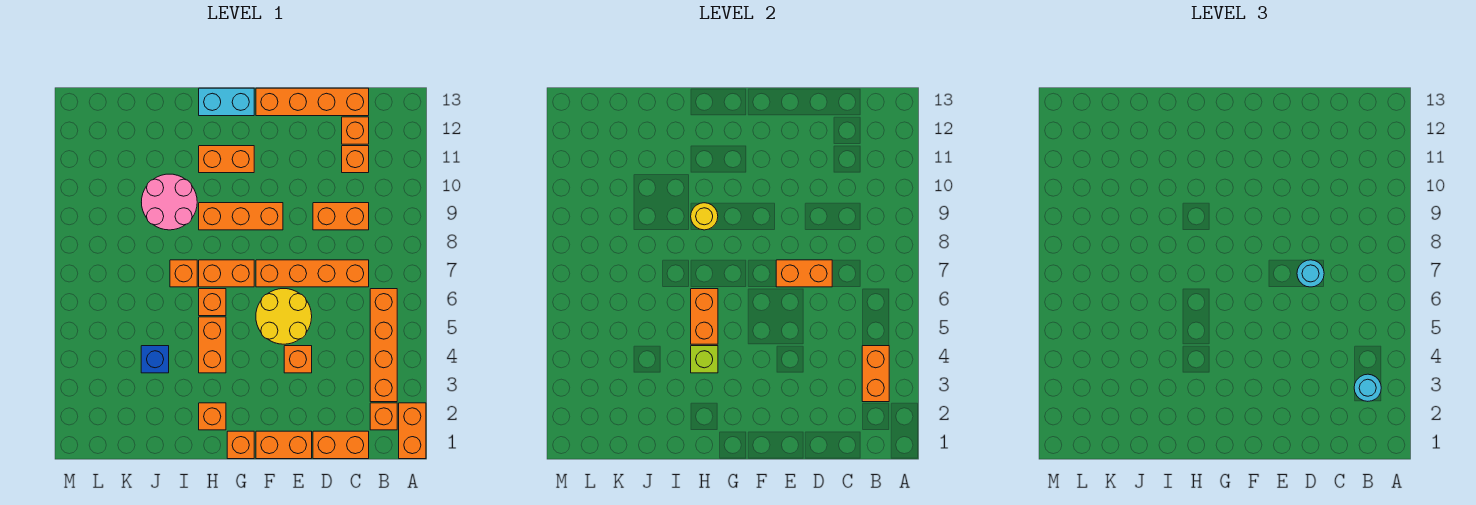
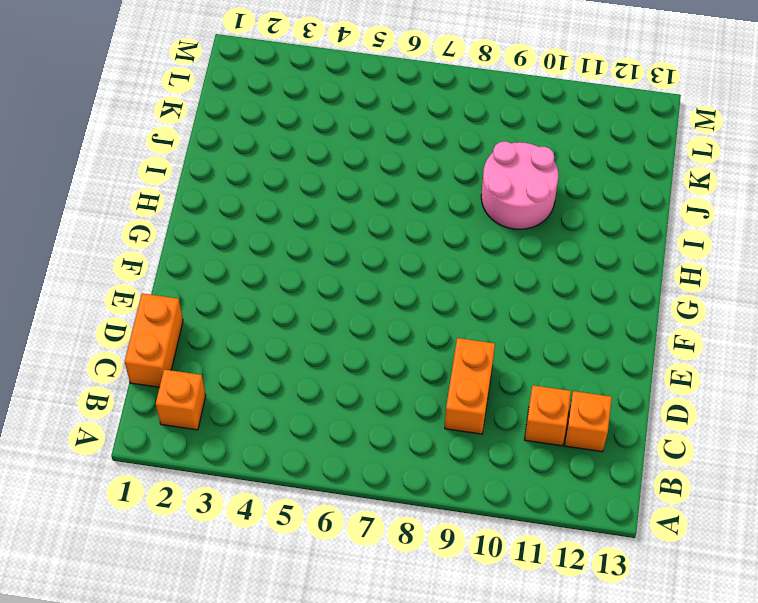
none -> orange 1x2 brick [399,403,426,459]
none -> orange 1x4 brick [370,289,397,402]
none -> orange 1x4 brick [256,260,369,287]
none -> orange 1x4 brick [256,88,369,116]

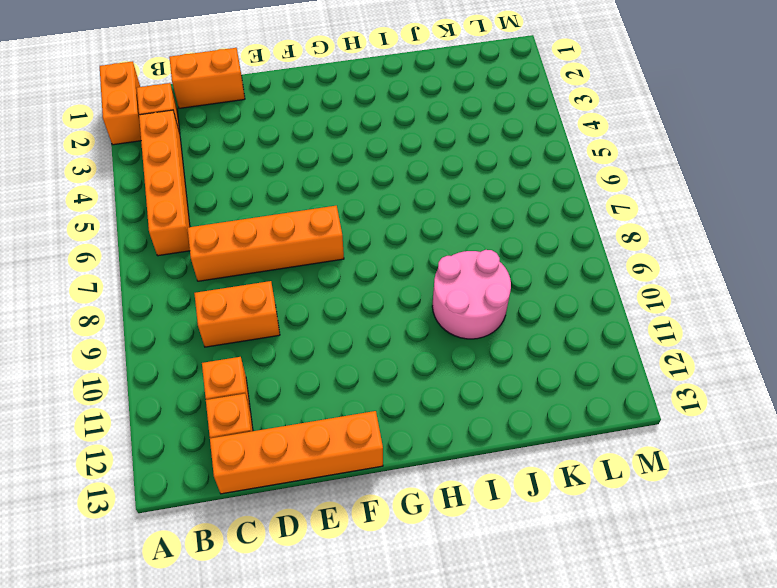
none -> orange 1x2 brick [256,431,312,459]
none -> orange 1x1 brick [284,346,312,373]
none -> yellow 2x2 round brick [256,289,312,344]
none -> orange 1x3 brick [199,203,283,230]

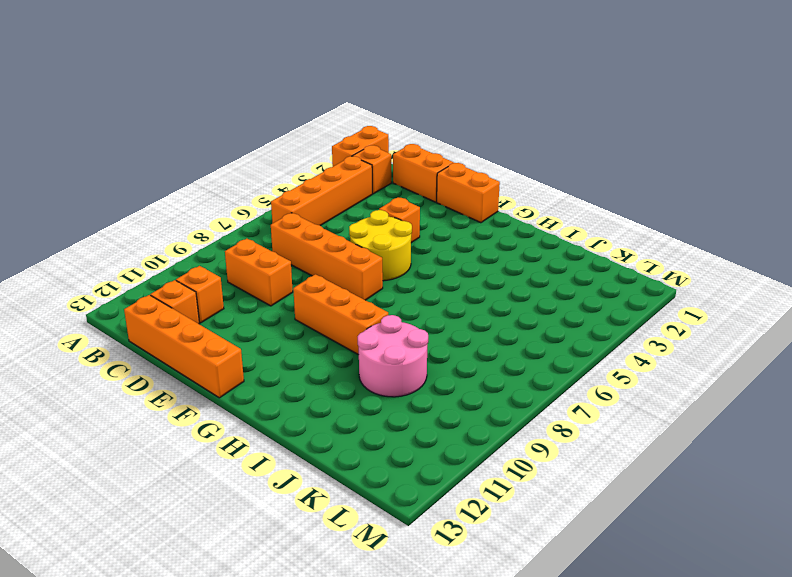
none -> orange 1x1 brick [227,431,254,459]
none -> orange 1x2 brick [199,260,254,287]
none -> orange 1x2 brick [199,146,254,173]
none -> cyan 1x2 brick [199,88,254,116]

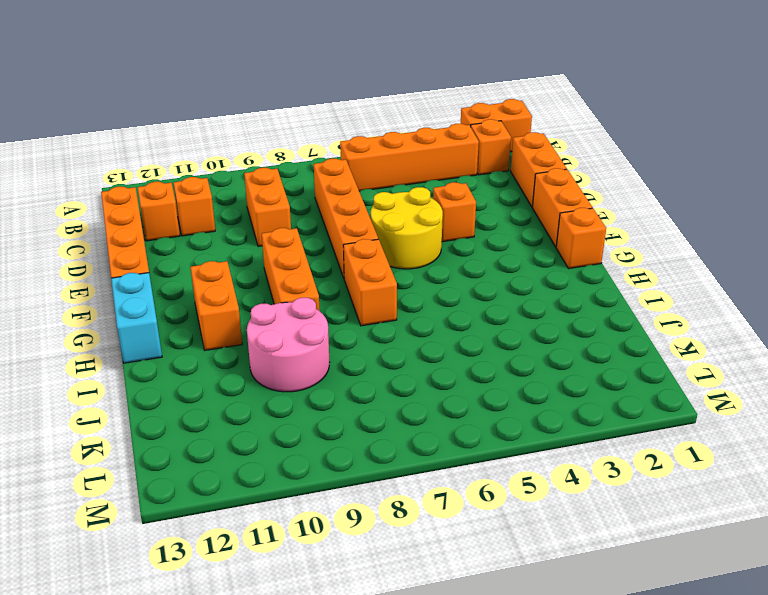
none -> orange 1x1 brick [199,403,226,430]
none -> orange 1x2 brick [199,317,226,373]
none -> orange 1x1 brick [199,289,226,316]
none -> orange 1x1 brick [170,260,197,287]

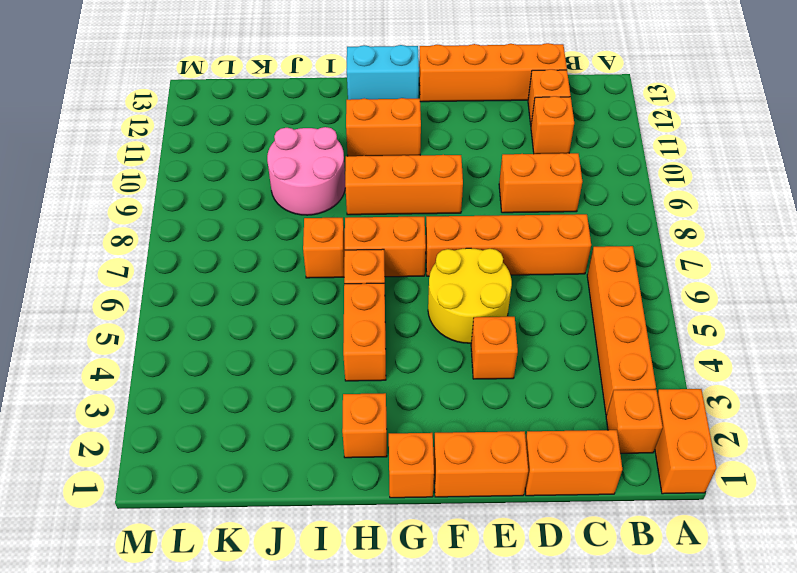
none -> blue 1x1 brick [141,346,169,373]
none -> orange 1x2 brick [862,346,889,402]
none -> orange 1x2 brick [776,260,832,287]
none -> lime 1x1 brick [691,346,718,373]

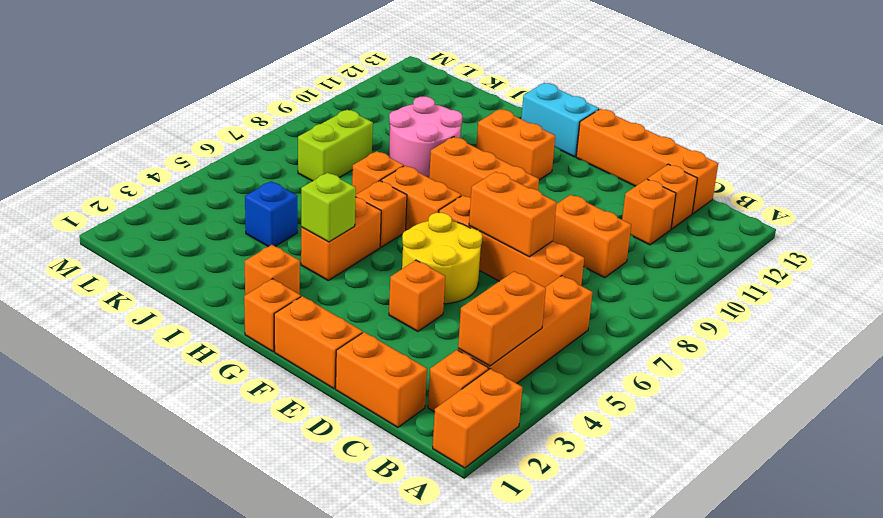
lime 1x2 brick [298,110,373,181] -> none
none -> orange 1x2 brick [691,289,718,344]
none -> yellow 1x1 round brick [691,203,718,230]
none -> cyan 1x1 round brick [1354,374,1381,401]
none -> cyan 1x1 round brick [1297,260,1324,287]

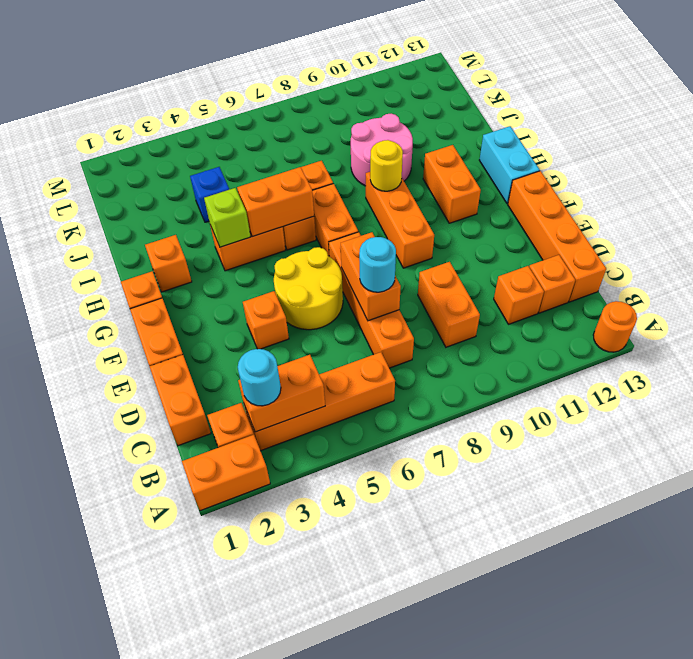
orange 1x1 round brick [593,301,637,352] -> none

